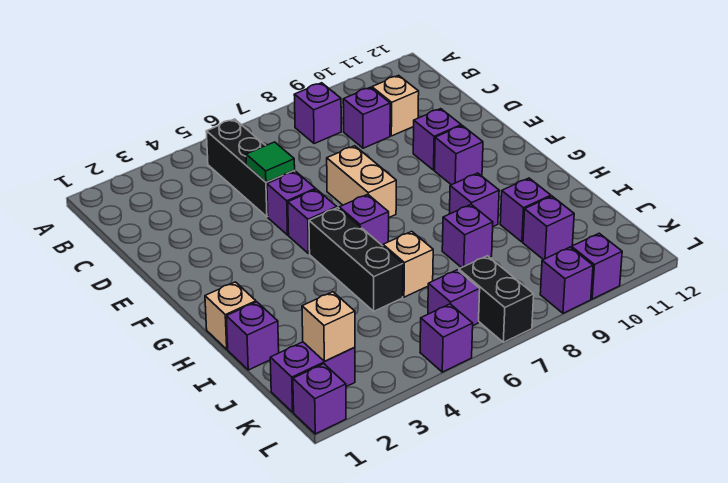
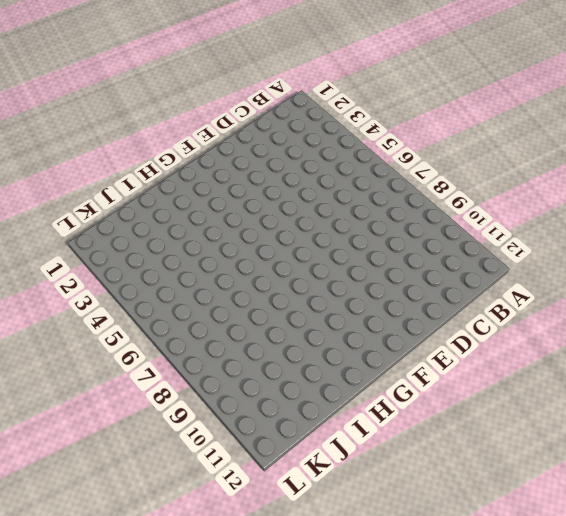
none -> black 1x3 brick [206,119,295,217]
none -> purple 1x1 brick [294,83,341,144]
none -> purple 1x1 brick [343,87,390,148]

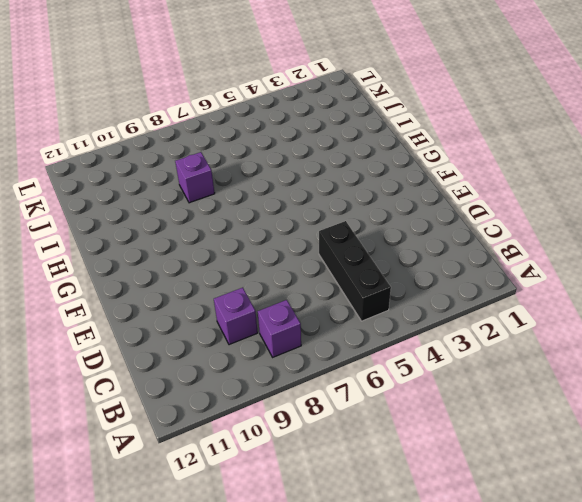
none -> tan 1x1 brick [372,75,419,136]
none -> purple 1x1 brick [267,171,316,235]
none -> tan 1x2 brick [327,146,396,217]

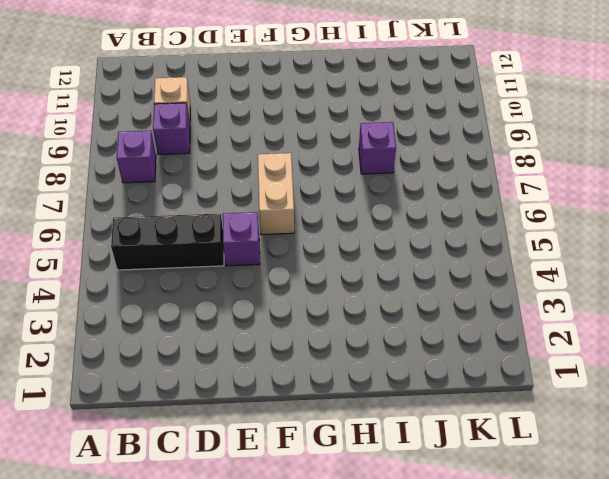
tan 1x2 brick [258,153,294,235] -> tan 1x2 brick turned to [327,146,396,217]
none -> purple 1x1 brick [413,109,461,170]
none -> purple 1x1 brick [288,189,337,254]
none -> purple 1x1 brick [435,126,483,185]

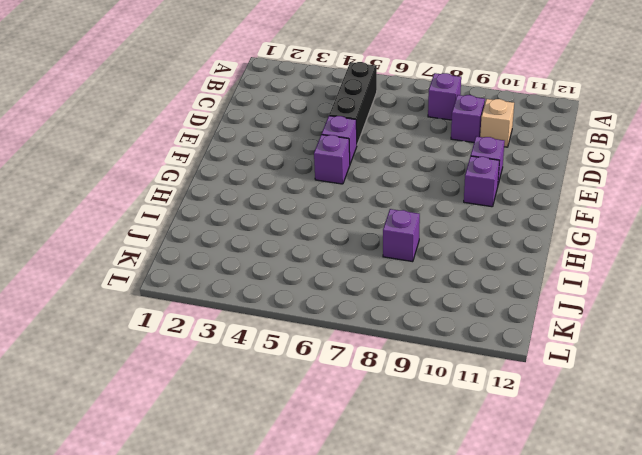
none -> tan 1x2 brick [327,146,396,217]
none -> black 1x3 brick [309,208,403,311]
none -> purple 1x1 brick [339,194,389,246]

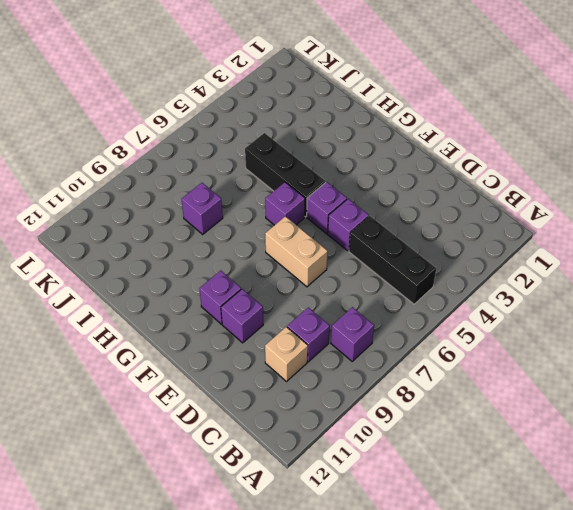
none -> tan 1x1 brick [205,282,256,349]
none -> purple 1x1 brick [449,173,499,226]
none -> purple 1x1 brick [226,302,279,370]

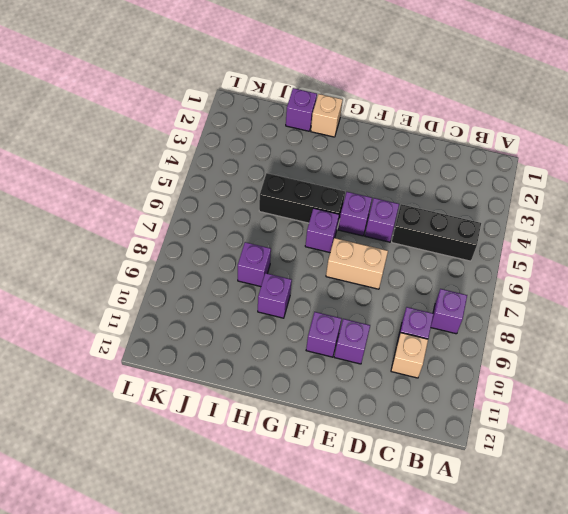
none -> tan 1x1 brick [383,231,433,297]
none -> purple 1x1 brick [500,178,551,242]
none -> purple 1x1 brick [523,196,574,260]

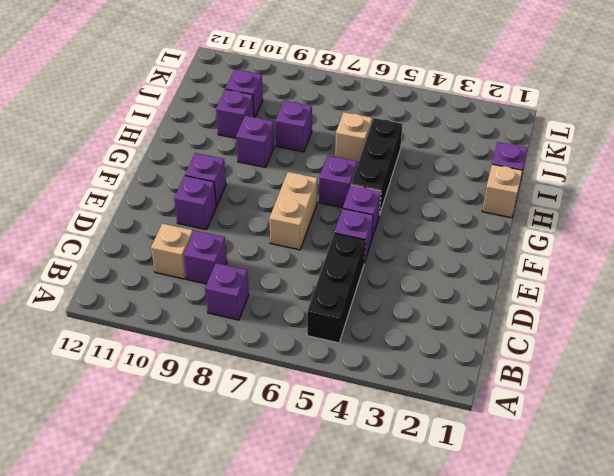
none -> purple 1x2 brick [270,342,355,412]
none -> purple 1x1 brick [428,270,480,326]
none -> black 1x2 brick [459,256,534,342]

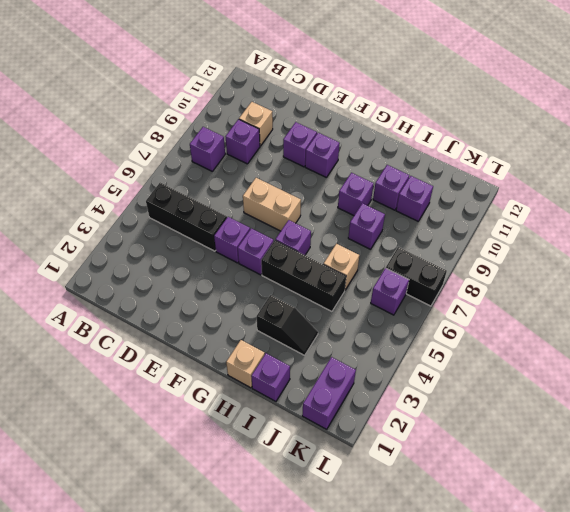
black 1x2 slope [257,295,318,355] -> none
none -> purple 1x1 brick [293,364,346,434]
none -> purple 1x1 brick [420,304,473,372]
none -> purple 1x1 brick [540,247,593,313]

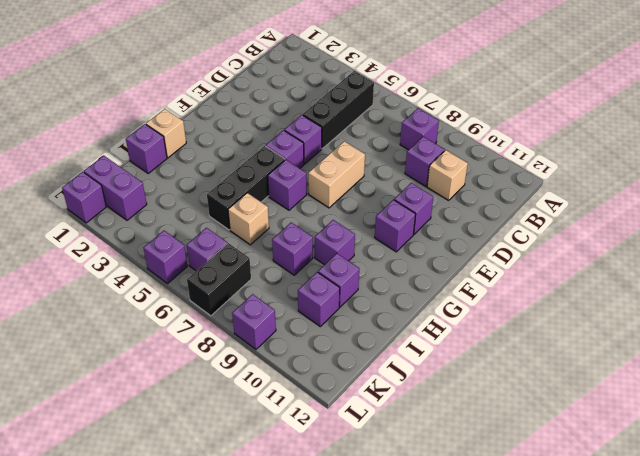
none -> purple 1x1 brick [572,233,622,299]
none -> green 1x1 tile [246,142,295,182]
none -> tan 1x1 brick [302,292,355,361]

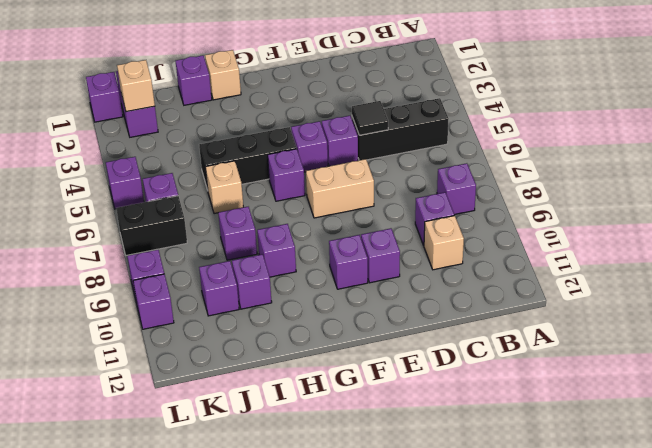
black 1x1 tile [352,101,388,135] -> green 1x1 tile [246,142,295,182]

